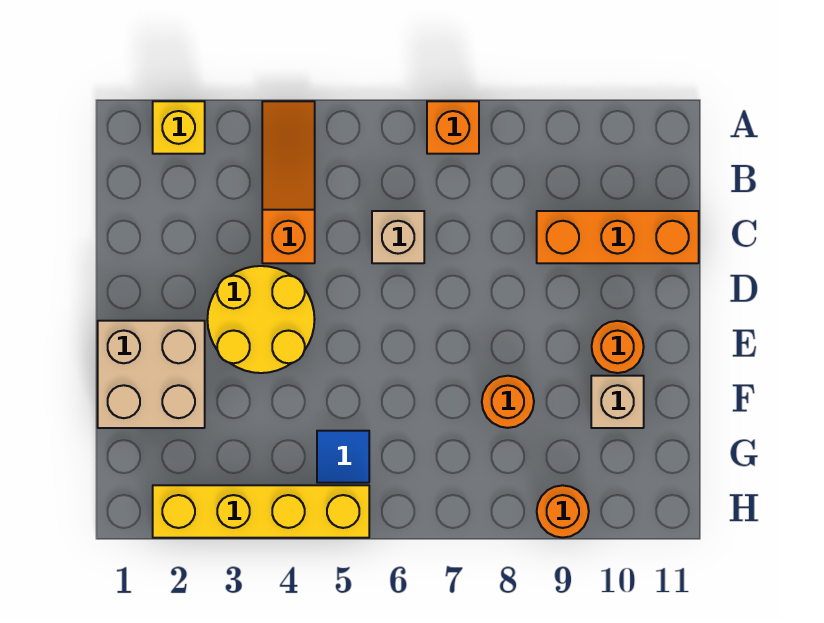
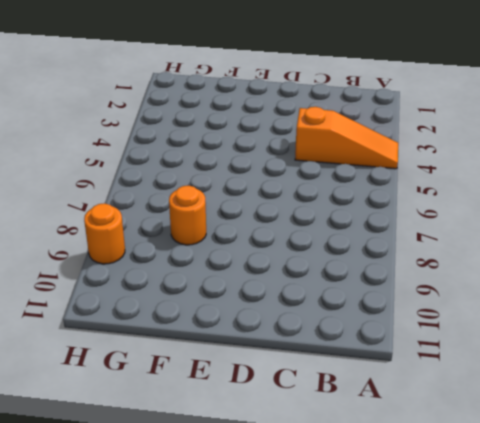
none -> yellow 1x1 brick [153,101,205,154]
none -> orange 1x1 brick [427,101,479,154]
none -> tan 1x1 brick [372,211,424,263]

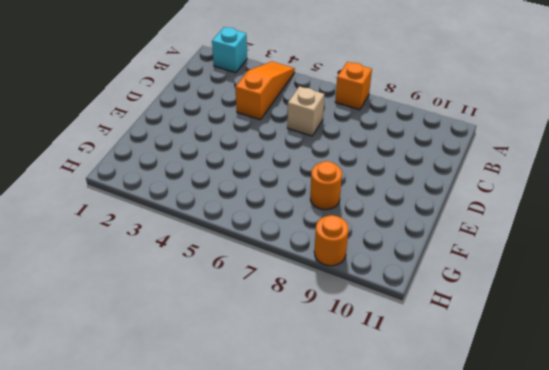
cyan 1x1 brick [212,27,247,73] -> yellow 1x1 brick [153,101,205,154]
none -> orange 1x3 brick [537,211,699,263]
none -> yellow 2x2 round brick [207,266,315,373]
none -> tan 2x2 brick [98,321,205,428]

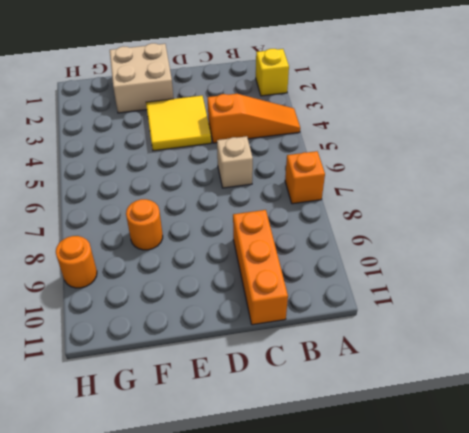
yellow 2x2 tile [146,96,211,151] -> yellow 2x2 round brick [207,266,315,373]
none -> orange 1x1 round brick [592,321,644,373]
none -> tan 1x1 brick [591,376,644,428]
none -> blue 1x1 tile [317,431,369,483]

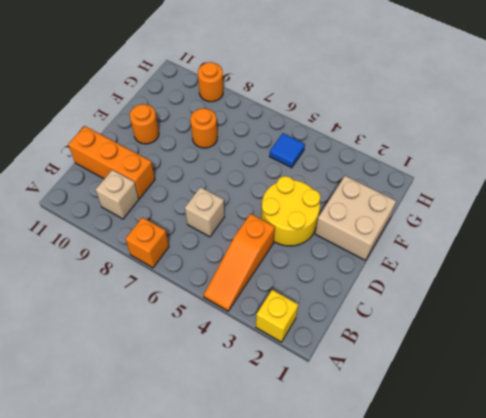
tan 1x1 brick [96,170,139,219] -> tan 1x1 brick moved to [591,376,644,428]
none -> yellow 1x4 brick [153,485,369,538]

